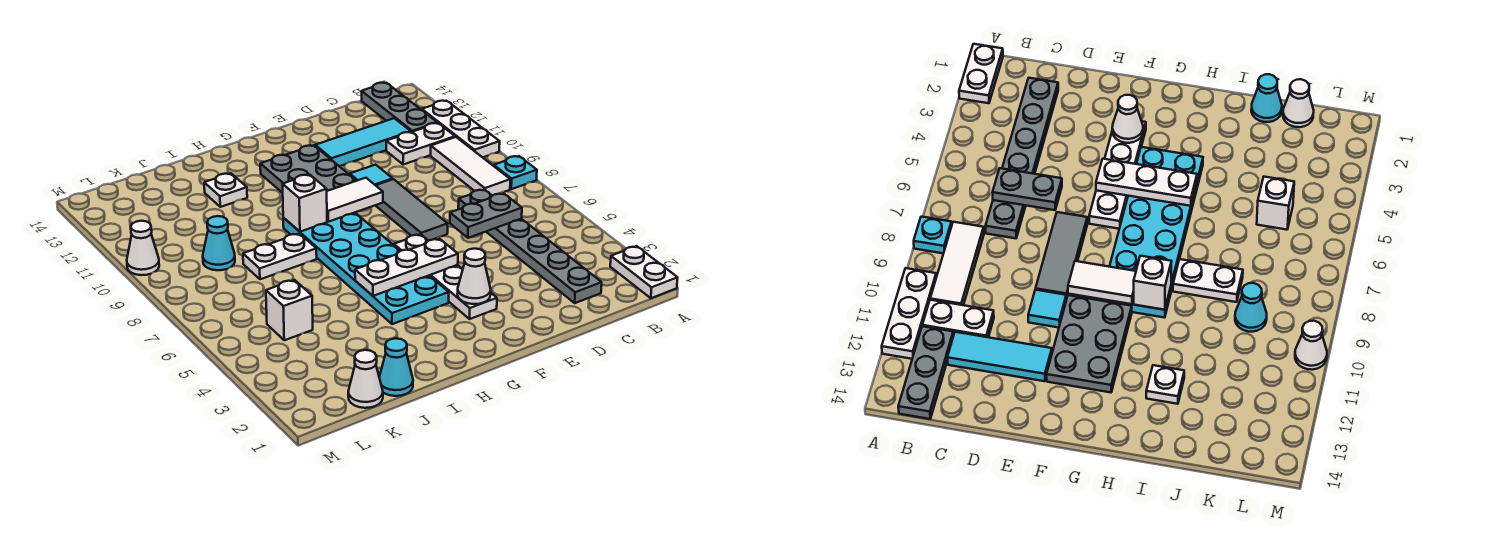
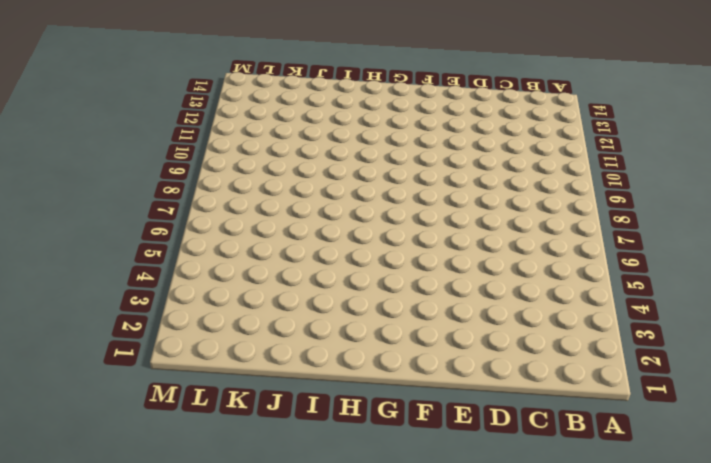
none -> white 1x2 plate [610,246,678,298]
none -> cyan 1x1 plate [494,156,537,189]
none -> white 1x3 plate [422,101,500,157]

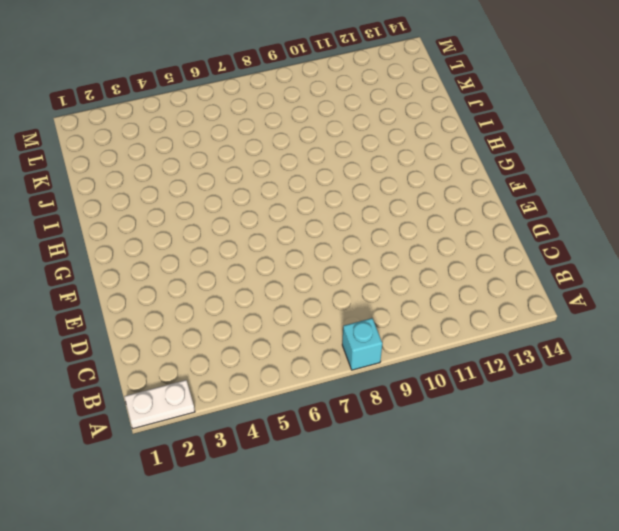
cyan 1x1 brick [342,318,382,370] -> cyan 1x1 plate [494,156,537,189]
none -> white 1x3 plate [422,101,500,157]
none -> white 1x3 tile [431,137,510,196]
none -> white 1x2 plate [386,123,455,165]

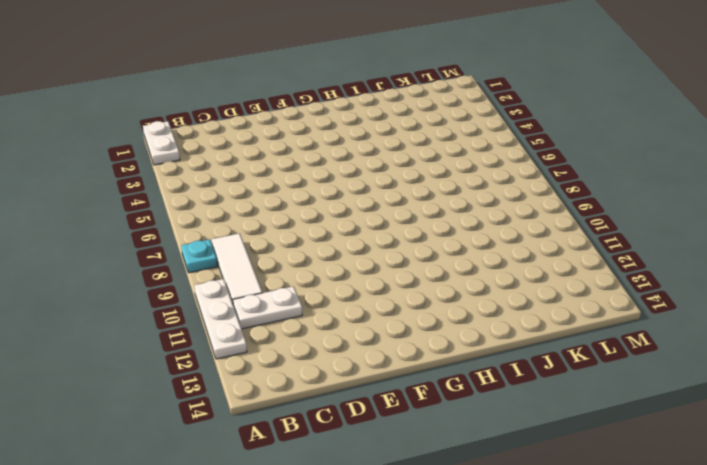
none -> grey 1x3 plate [362,83,437,132]
none -> grey 1x6 plate [458,189,602,303]
none -> cyan 1x3 tile [315,118,411,166]

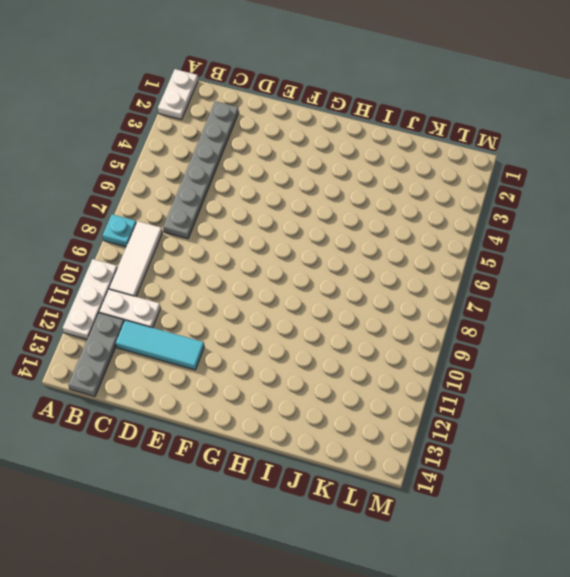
none -> grey 1x3 tile [375,179,448,241]
none -> cyan 1x1 tile [350,165,392,185]
none -> white 1x4 plate [394,234,497,319]

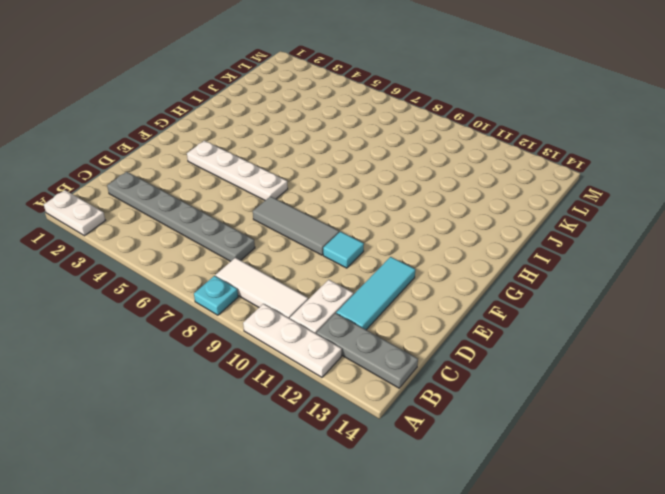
none -> grey 2x3 plate [260,145,356,193]
none -> cyan 2x6 plate [283,213,449,324]
none -> white 1x2 plate [243,234,317,279]

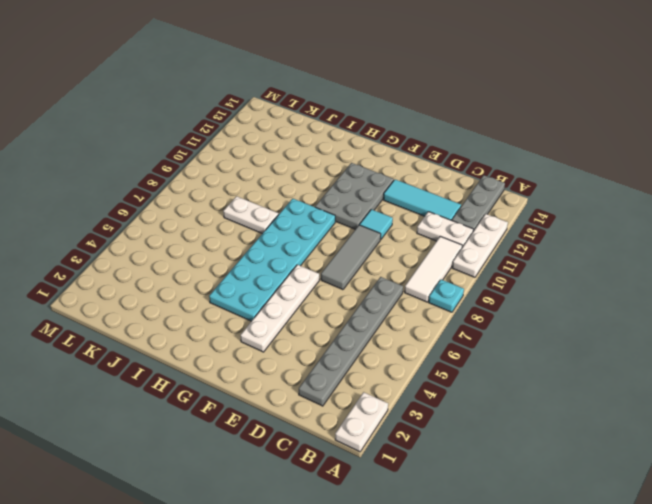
none -> white 1x1 plate [204,173,247,207]
none -> cyan 1x1 cone [379,338,413,396]
none -> white 1x1 cone [348,350,383,408]

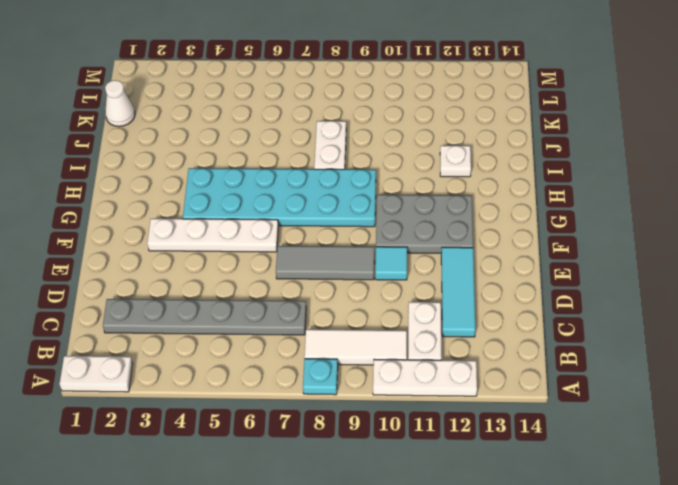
none -> grey 1x3 plate [362,83,437,132]
none -> cyan 1x1 cone [379,338,413,396]
none -> white 1x1 brick [266,280,313,340]

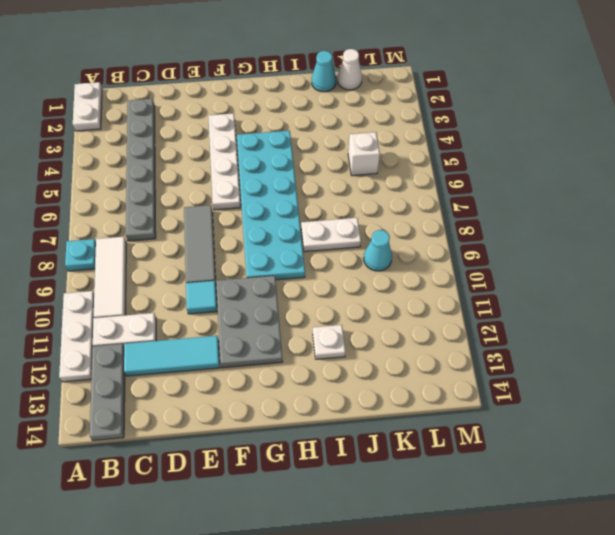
none -> white 1x1 cone [127,221,159,275]
none -> grey 1x2 plate [450,193,522,238]
none -> white 1x1 cone [457,249,491,304]

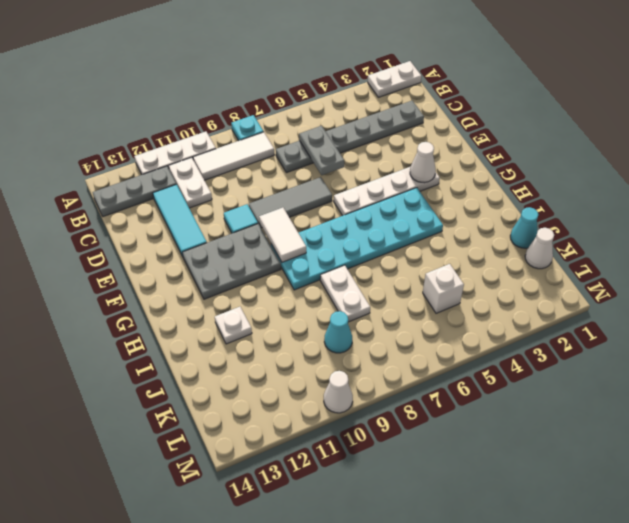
none -> white 1x3 plate [355,239,458,296]
none -> white 1x1 brick [283,175,327,232]

